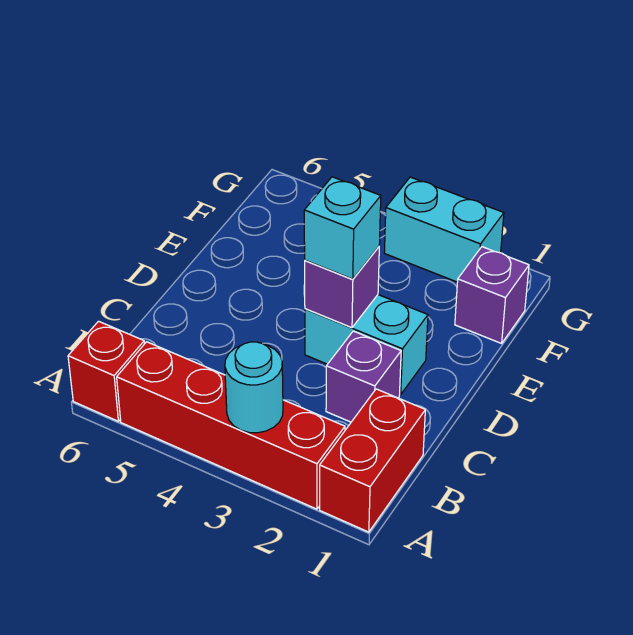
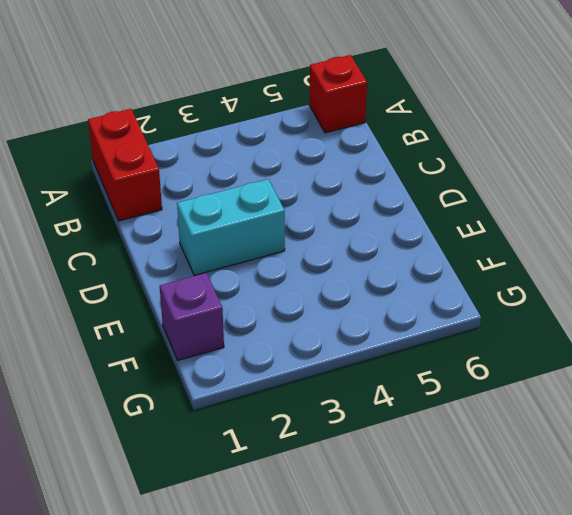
none -> red 1x4 brick [117,342,345,509]
none -> purple 1x1 brick [326,331,401,422]

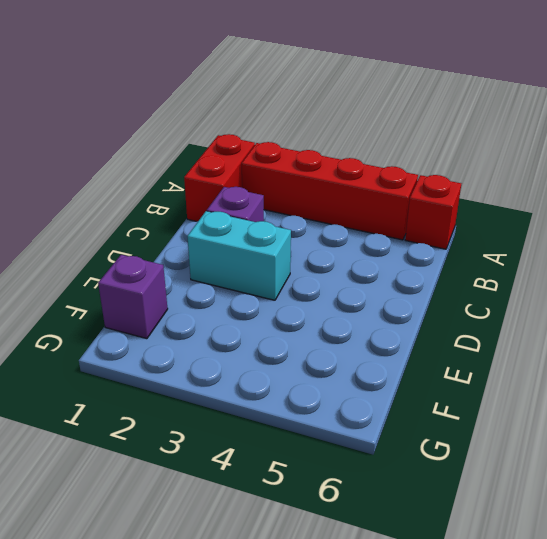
none -> cyan 1x2 brick [384,177,504,282]
none -> cyan 1x1 round brick [225,342,283,433]

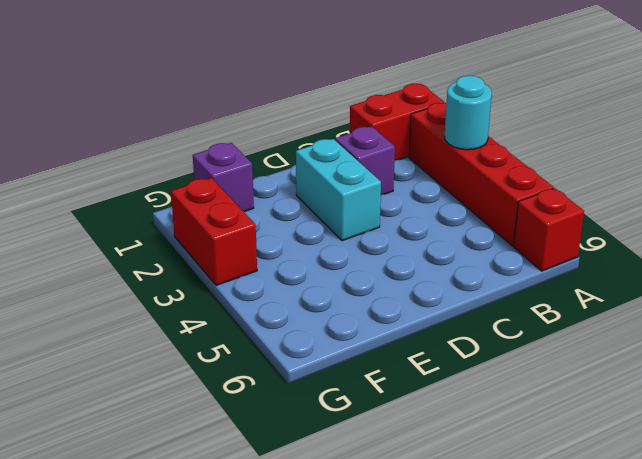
red 1x2 brick [171,178,257,285] -> cyan 1x2 brick [384,177,504,282]
none -> purple 1x1 brick [305,247,379,328]
none -> cyan 1x1 brick [304,177,381,279]

